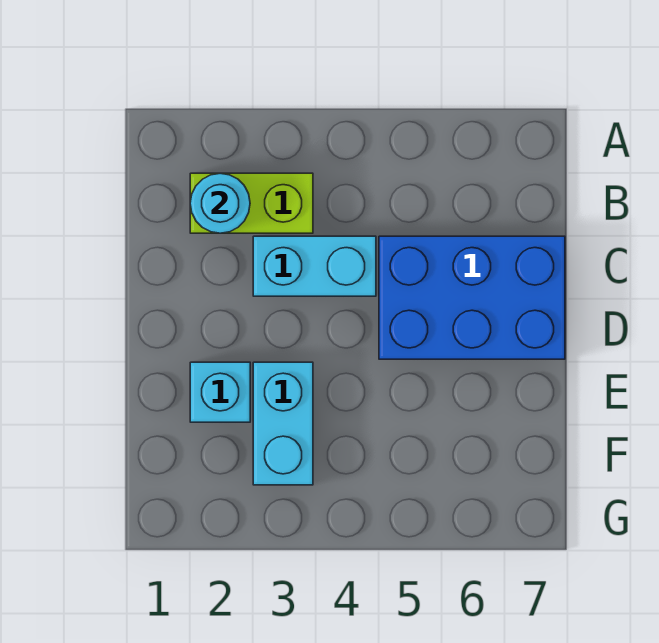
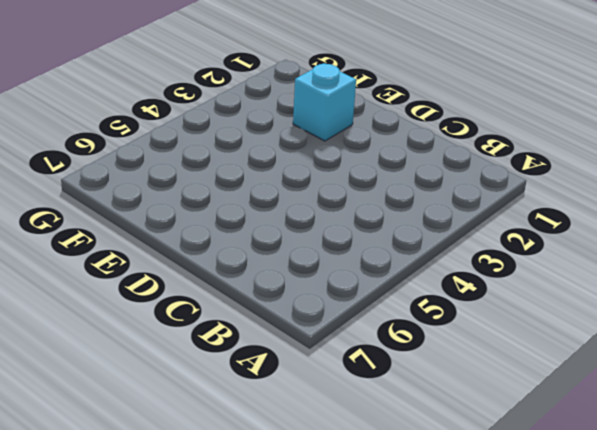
none -> lime 1x2 brick [190,173,313,233]
none -> cyan 1x2 brick [253,236,376,296]

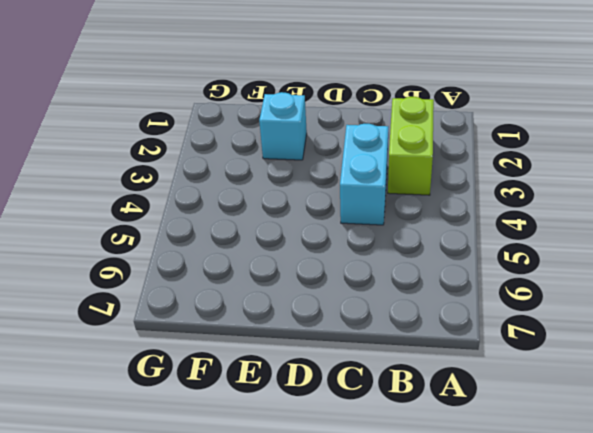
none -> blue 2x3 brick [379,236,565,359]
none -> cyan 1x2 brick [253,362,313,485]

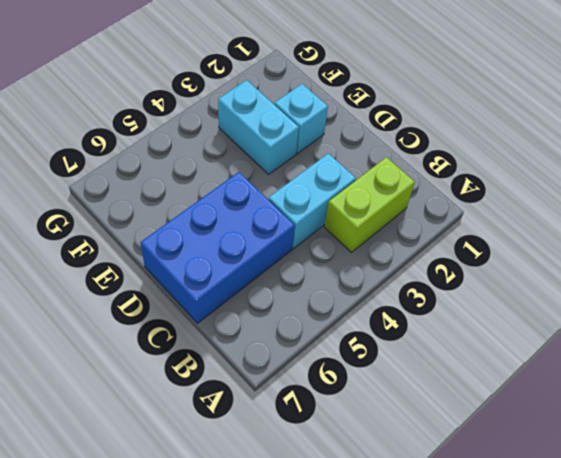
none -> cyan 1x1 round brick [190,173,250,233]

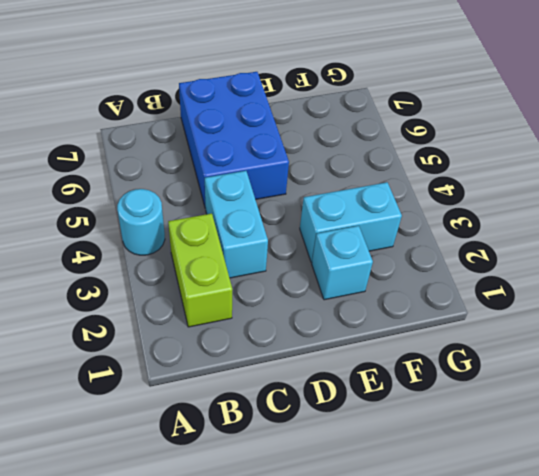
cyan 1x1 round brick [117,189,165,255] -> cyan 1x1 round brick moved to [190,173,250,233]

